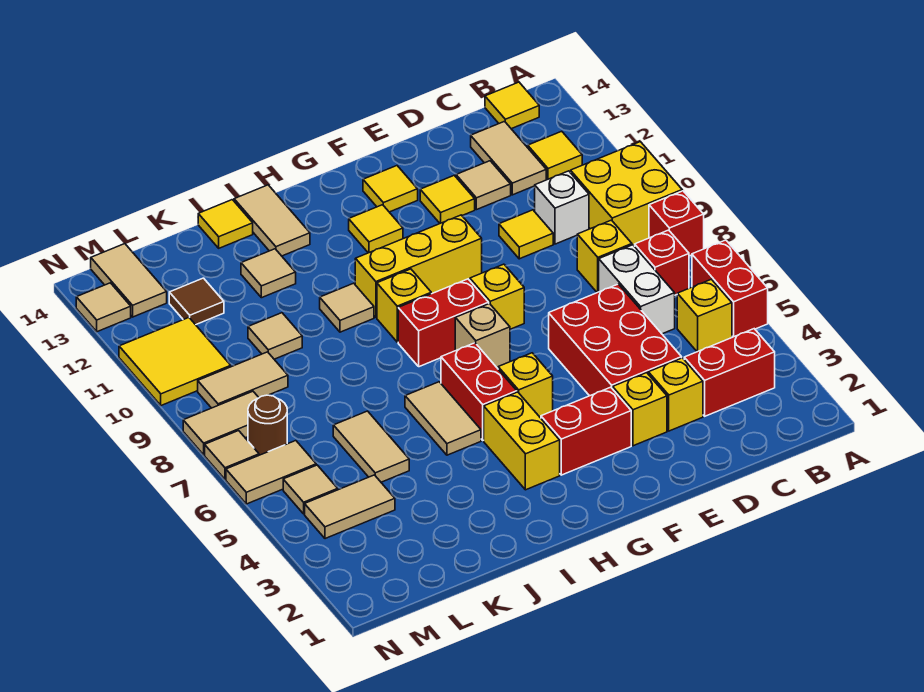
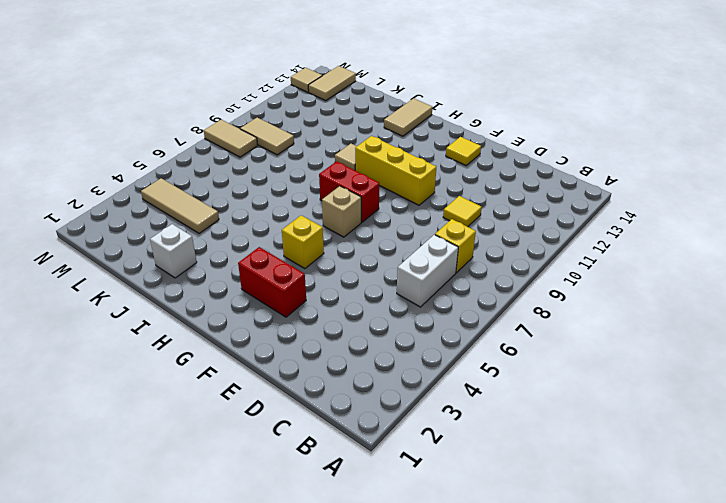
white 1x1 brick [150,224,197,278] -> white 1x1 brick moved to [535,171,589,244]
tan 1x3 tile [141,178,219,233] -> tan 1x2 tile [305,475,395,539]
none -> red 1x2 brick [692,240,768,337]
none -> red 1x1 brick [649,191,704,256]
none -> yellow 2x2 brick [571,142,682,245]
none -> red 1x2 brick [684,329,775,416]

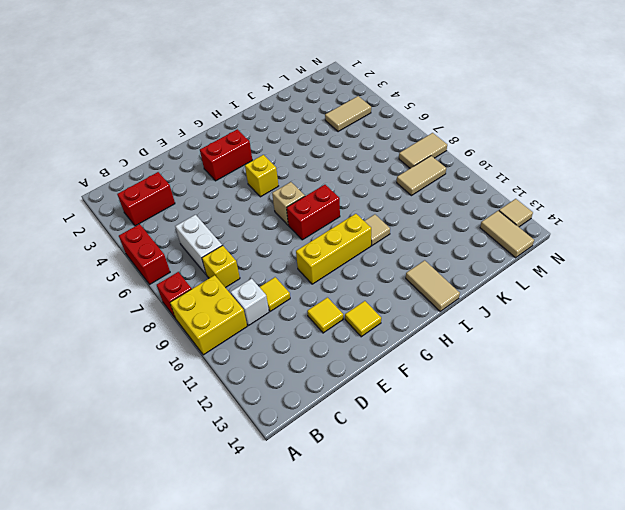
none -> yellow 1x1 brick [677,279,732,352]
none -> red 1x1 brick [635,230,689,295]
none -> yellow 1x1 tile [528,131,582,180]
none -> yellow 1x1 tile [485,82,539,129]

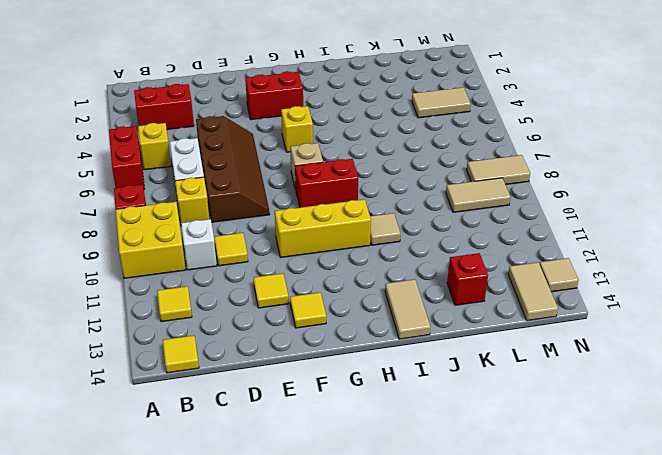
brown 2x4 slope [196,116,270,222] -> red 2x3 brick [549,284,682,396]
red 1x1 brick [447,253,488,305] -> red 1x1 brick moved to [635,230,689,295]
none -> tan 1x2 tile [471,121,546,195]
none -> yellow 1x1 brick [648,358,703,431]
none -> tan 1x1 tile [456,161,511,210]
none -> yellow 1x1 brick [613,373,667,446]

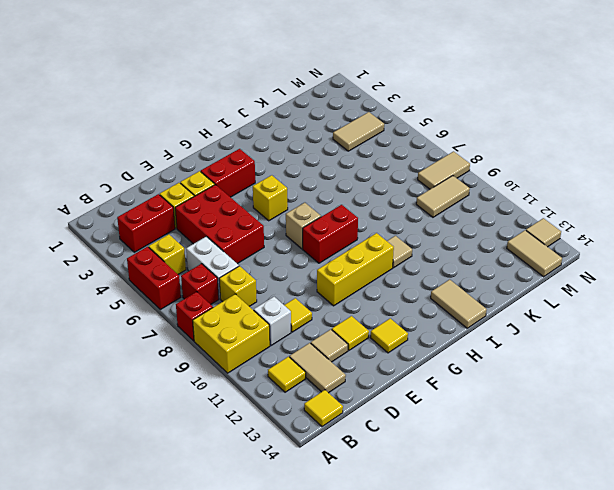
none -> yellow 1x1 brick [470,264,524,329]
none -> yellow 1x1 tile [349,205,403,253]
none -> yellow 1x2 brick [484,392,560,490]
none -> red 1x2 brick [441,343,517,440]

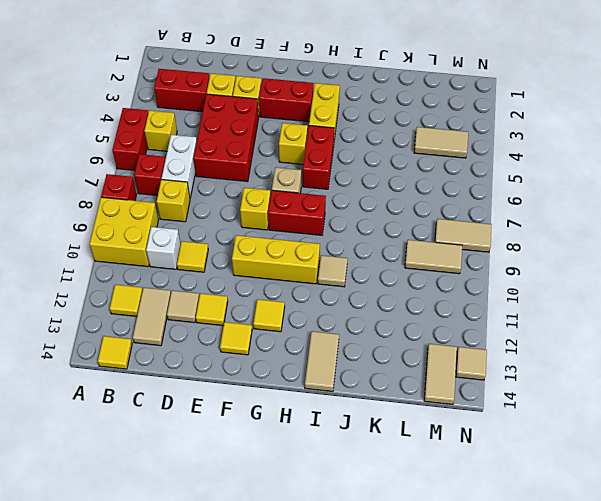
none -> yellow 1x1 brick [377,269,431,342]
none -> tan 1x2 tile [405,382,481,455]
none -> tan 1x1 tile [241,249,296,298]
none -> yellow 1x1 tile [198,200,253,248]

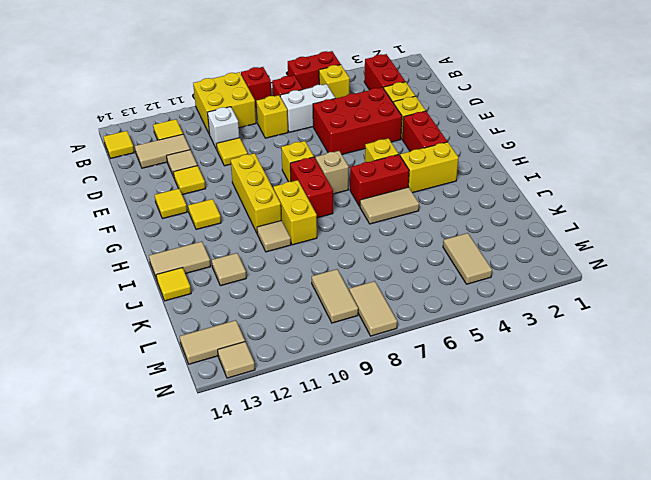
yellow 1x2 brick [273,180,317,245] -> yellow 1x1 brick [377,269,431,342]
none -> tan 1x2 tile [333,411,409,482]
none -> tan 1x1 tile [248,313,302,359]
none -> brown 1x1 tile [169,278,224,325]
none -> tan 1x1 tile [283,465,338,514]

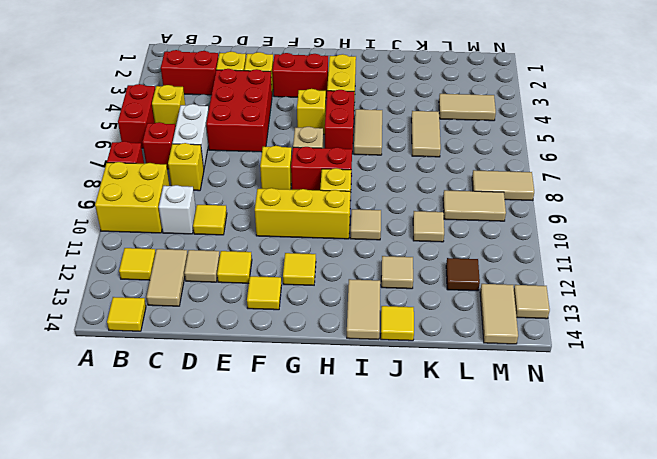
none -> tan 1x1 tile [283,465,338,514]
none -> tan 1x2 tile [226,441,316,504]
none -> brown 1x1 round brick [248,395,287,455]
none -> yellow 2x2 tile [119,318,231,406]

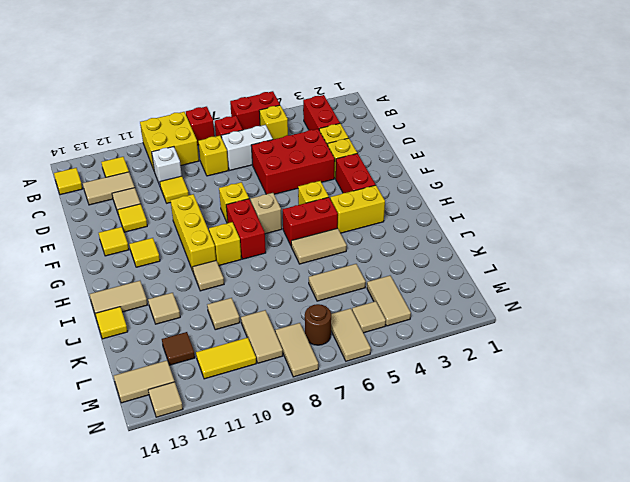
yellow 1x2 tile [196,338,256,379] -> yellow 2x2 tile [119,318,231,406]
none -> tan 1x1 tile [205,431,259,479]

